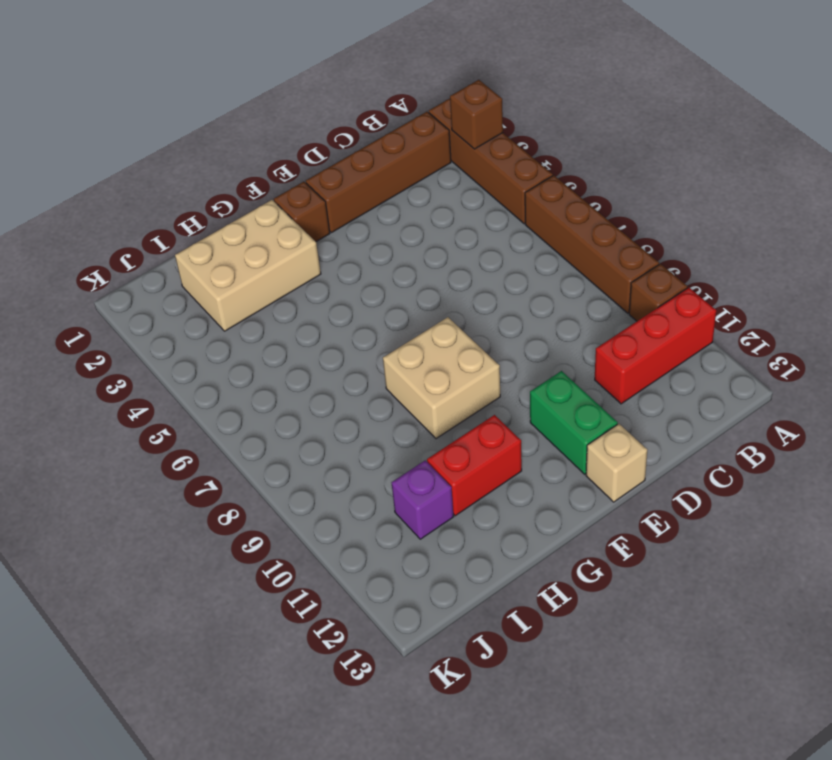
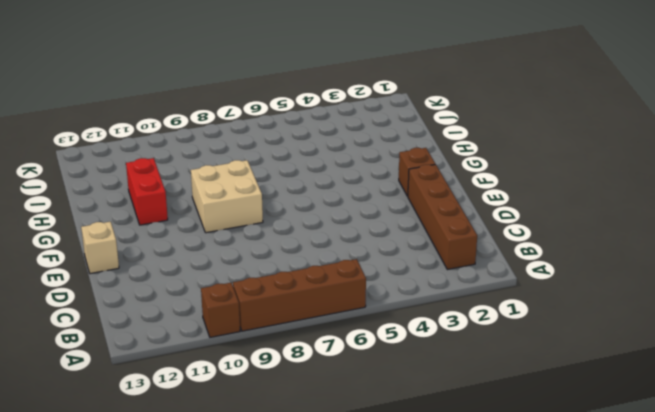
none -> brown 1x4 brick [429,99,553,224]
none -> red 1x3 brick [595,288,716,404]
none -> green 1x2 brick [530,371,618,474]

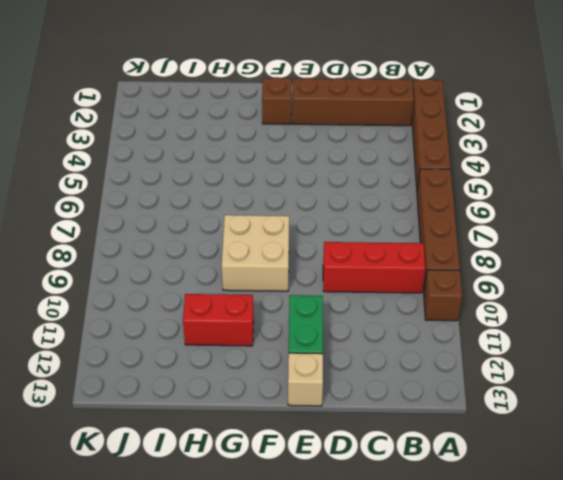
red 1x3 brick [323,242,425,293] -> red 1x3 brick moved to [595,288,716,404]
none -> tan 2x3 brick [175,200,321,331]
none -> purple 1x1 brick [392,460,454,539]
none -> brown 1x1 brick [450,80,503,149]

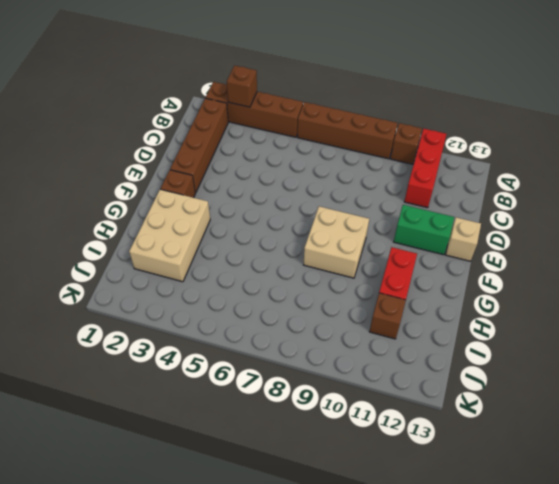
brown 1x1 brick [369,293,406,339] -> purple 1x1 brick [392,460,454,539]

